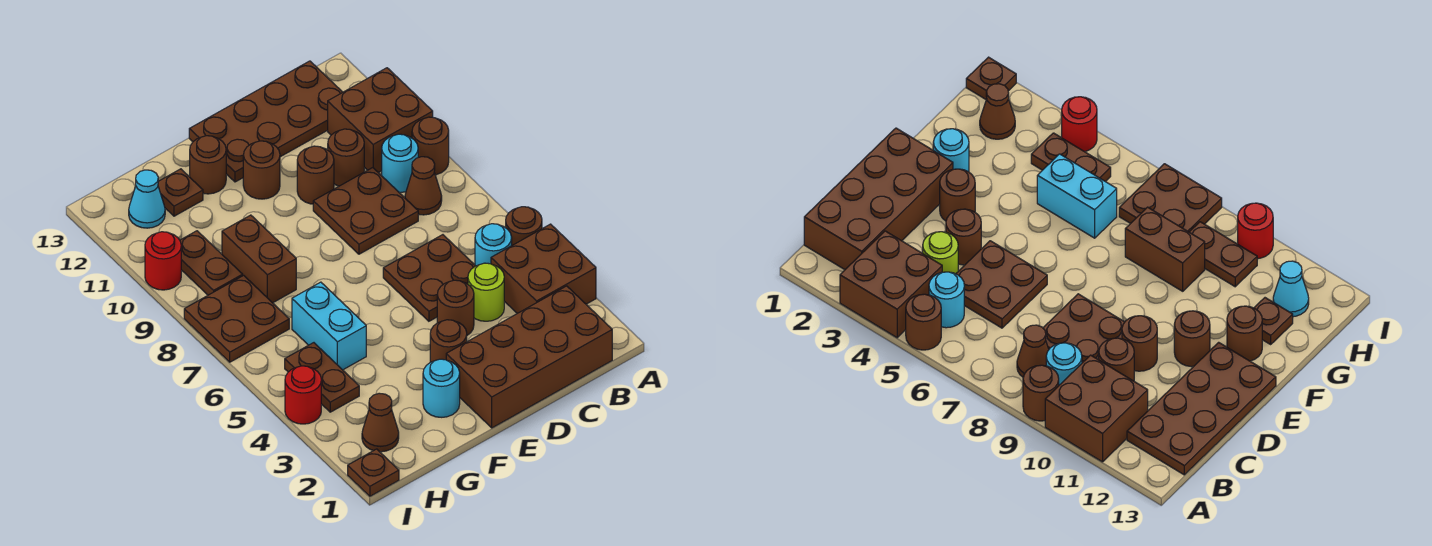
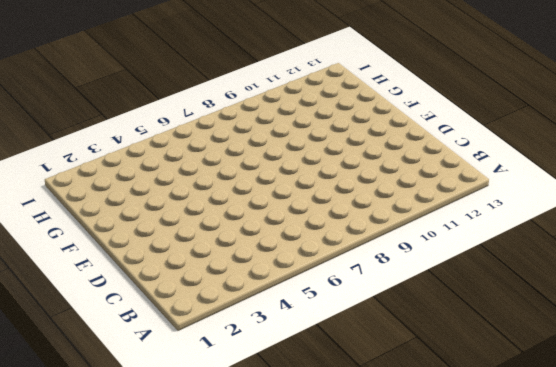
none -> brown 2x2 brick [491,224,596,313]
none -> brown 1x1 round brick [506,207,542,245]
none -> brown 1x1 round brick [412,117,449,175]
none -> brown 2x2 brick [328,68,433,173]

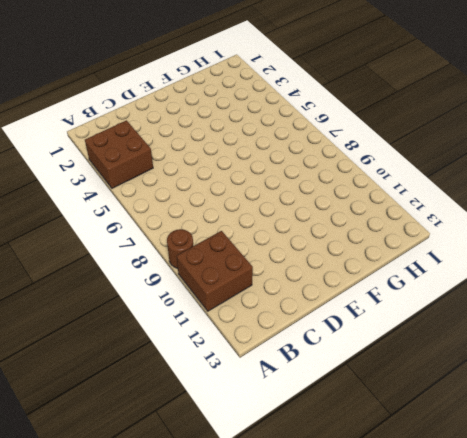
none -> brown 1x1 round brick [506,207,542,245]
none -> brown 2x4 brick [446,286,612,428]
none -> cyan 1x1 round brick [475,224,512,266]
none -> brown 1x1 cone [405,157,442,215]

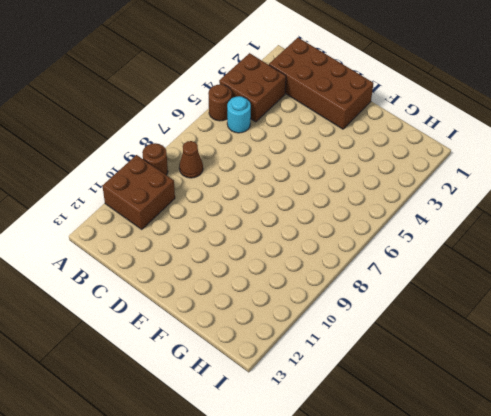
none -> cyan 1x1 round brick [382,134,418,193]
none -> brown 2x4 plate [189,61,343,182]
none -> lime 1x1 round brick [468,263,504,321]
none -> brown 2x2 plate [383,235,475,321]

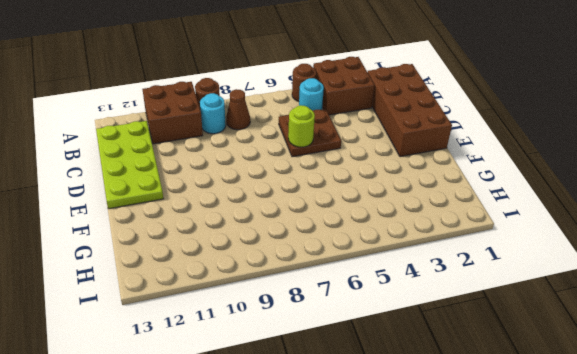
lime 2x4 plate [96,121,163,209] -> brown 2x4 plate [189,61,343,182]
lime 1x1 round brick [288,105,315,147] -> lime 1x1 round brick moved to [468,263,504,321]
none -> brown 2x2 plate [313,168,418,254]
none -> brown 1x1 round brick [328,129,364,186]
none -> brown 1x1 round brick [437,280,474,335]
none -> brown 1x1 round brick [297,146,334,204]

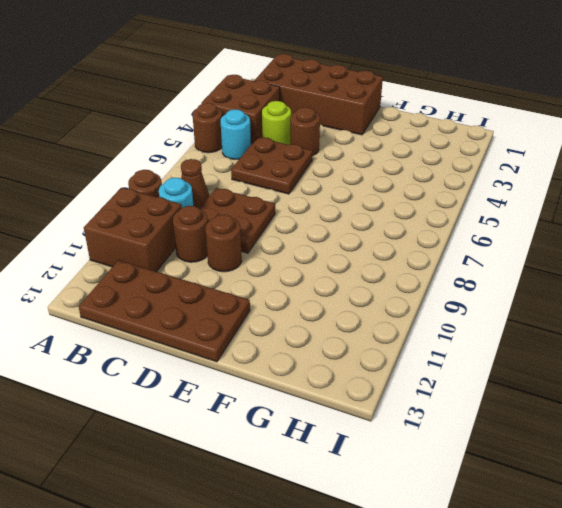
none -> brown 1x1 round brick [430,320,467,362]
none -> brown 1x1 round brick [243,141,280,199]
none -> cyan 1x1 round brick [423,359,460,417]
none -> brown 1x1 round brick [190,136,226,194]

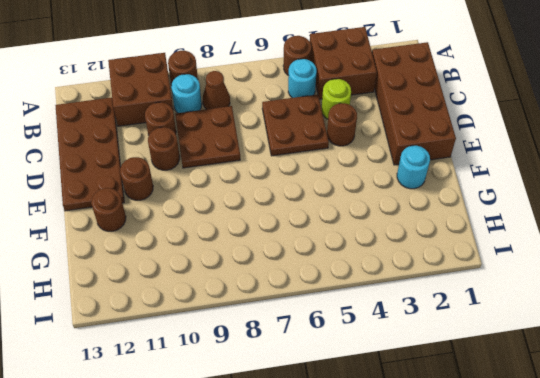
none -> brown 1x1 round brick [430,320,467,362]
none -> cyan 1x2 brick [292,282,366,370]
none -> brown 1x2 brick [222,215,296,303]
none -> brown 1x1 plate [158,169,203,216]

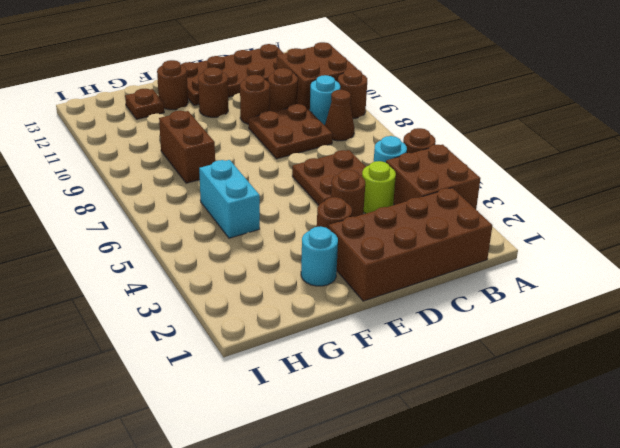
none -> brown 1x1 cone [362,393,399,452]
none -> brown 1x2 plate [285,343,359,412]
none -> brown 2x2 plate [184,275,289,362]
none -> brown 1x2 plate [180,231,243,295]

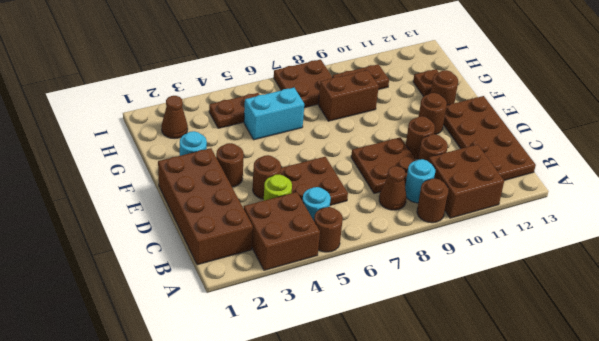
none -> cyan 1x1 cone [129,170,165,228]
none -> brown 1x1 plate [348,449,399,496]
none -> red 1x1 round brick [285,366,321,424]
none -> red 1x1 round brick [145,232,181,290]

